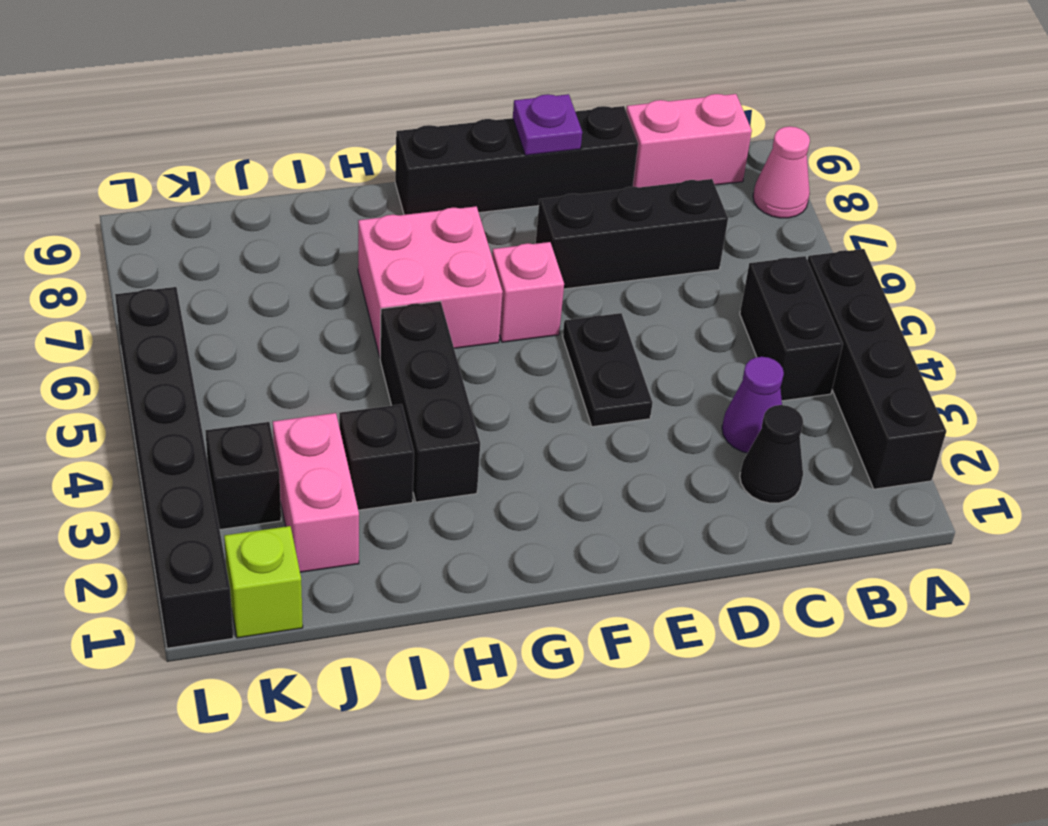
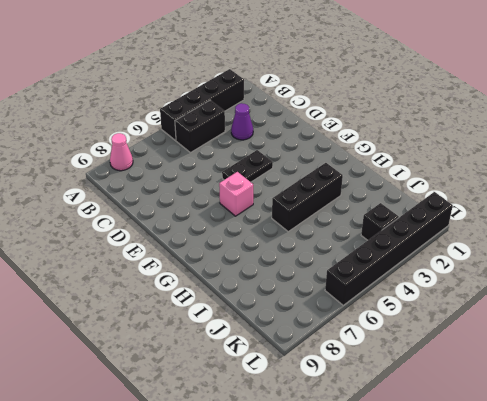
none -> pink 1x2 brick [626,94,752,187]
none -> black 1x1 cone [740,405,803,503]
none -> black 1x3 brick [536,179,728,289]

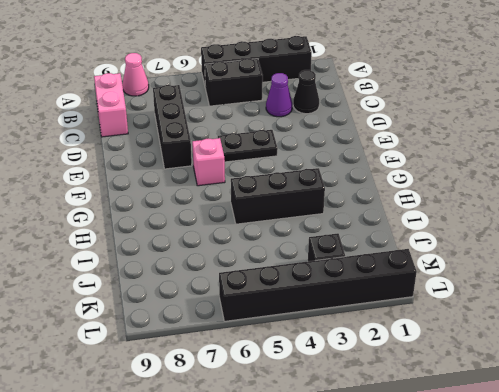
none -> black 1x4 brick [395,106,638,215]
none -> pink 2x2 brick [358,206,503,357]
none -> black 1x1 brick [339,404,414,510]

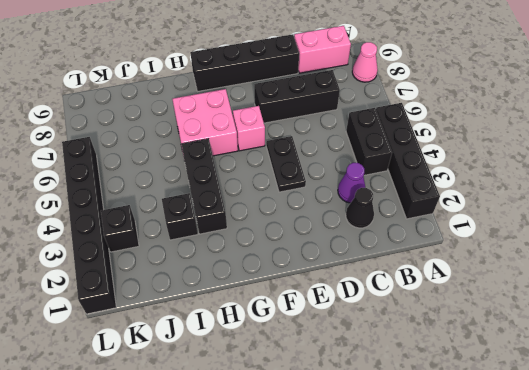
none -> pink 1x2 brick [273,413,359,572]
none -> lime 1x1 brick [224,526,303,638]
none -> purple 1x1 plate [513,94,582,155]

